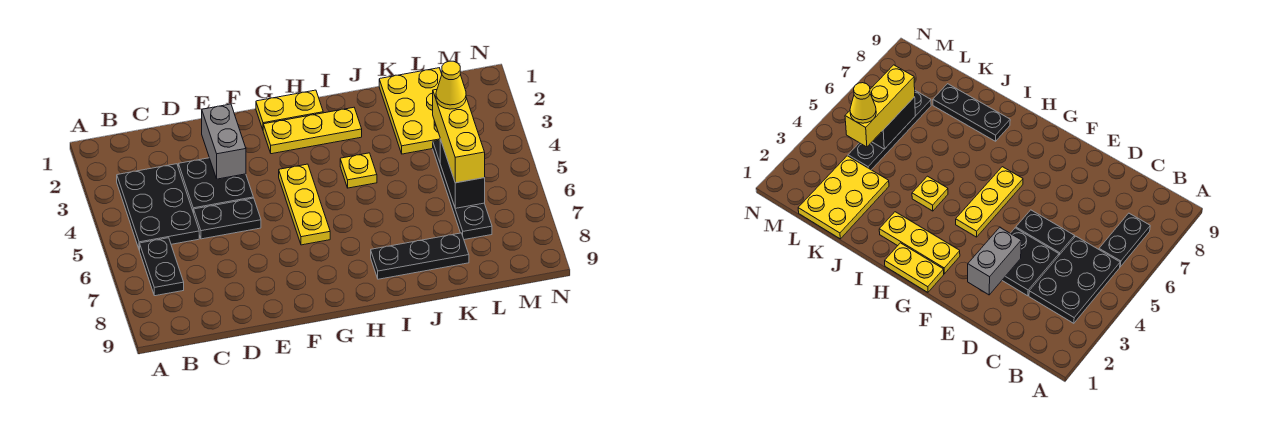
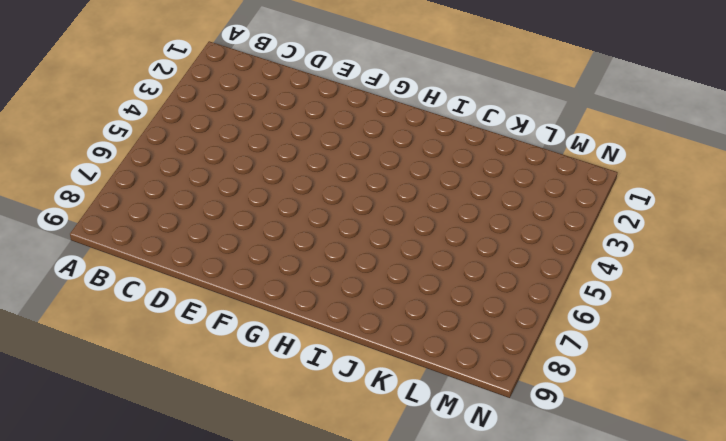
none -> black 2x3 plate [117,164,199,250]
none -> black 1x2 plate [140,238,184,296]
none -> black 2x2 plate [178,158,253,213]

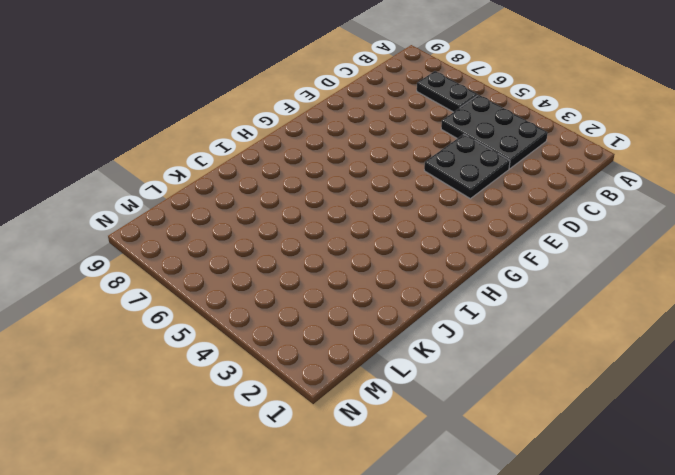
none -> black 1x2 plate [194,198,261,239]
none -> yellow 1x2 plate [256,90,323,129]
none -> yellow 1x3 plate [263,107,362,154]

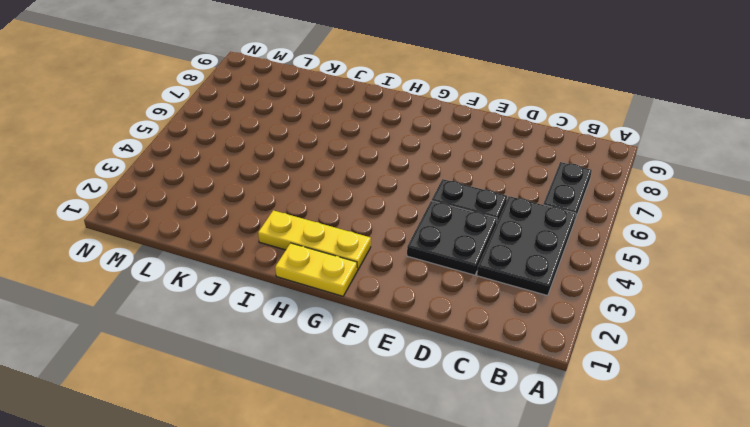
none -> yellow 1x3 plate [279,164,330,245]
none -> yellow 1x1 plate [340,153,377,188]
none -> black 1x3 plate [371,233,469,279]

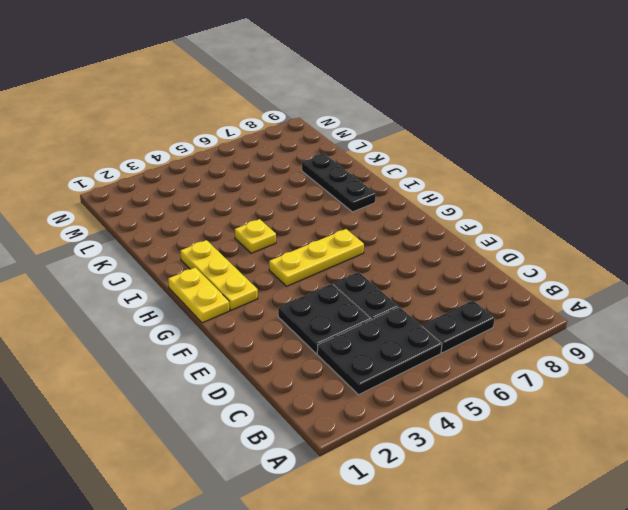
none -> yellow 2x3 plate [379,68,442,154]
none -> black 1x4 plate [433,140,492,240]
none -> grey 1x2 brick [202,104,246,179]

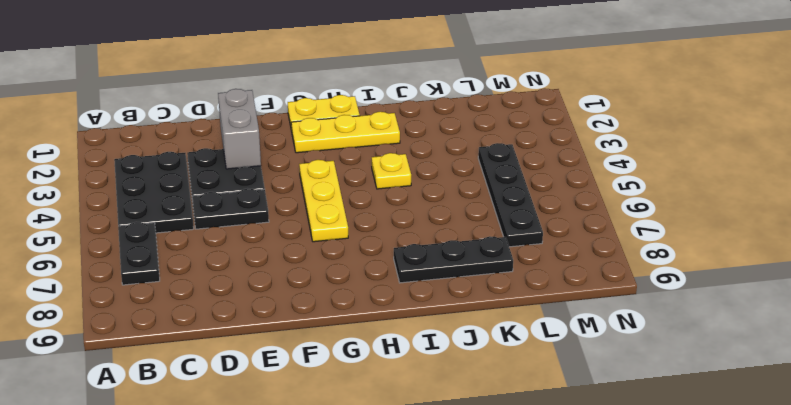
none -> yellow 2x3 plate [379,68,442,154]
none -> black 1x2 brick [440,139,485,208]
none -> yellow 1x3 brick [433,89,485,183]

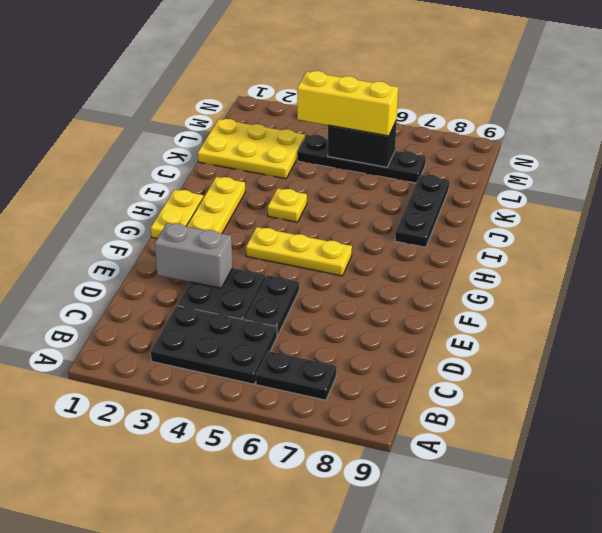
none -> yellow 1x1 cone [436,61,466,109]

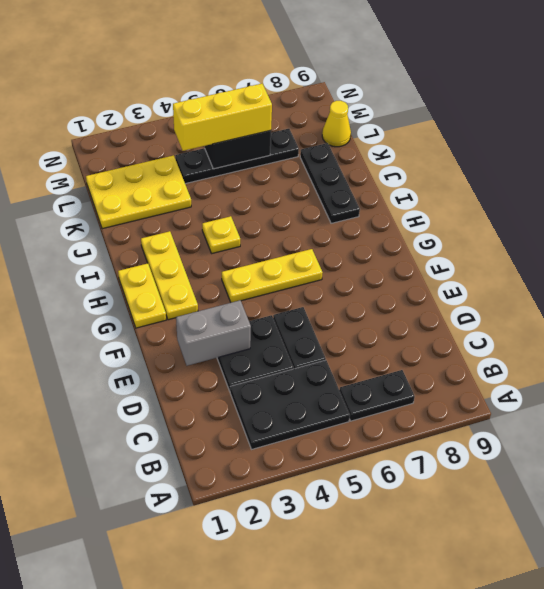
yellow 1x1 cone [322,101,351,147] -> yellow 1x1 cone moved to [436,61,466,109]

